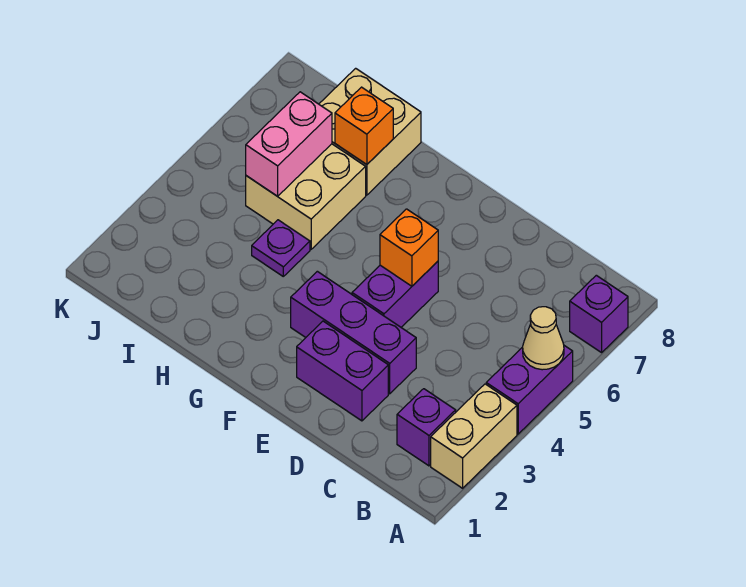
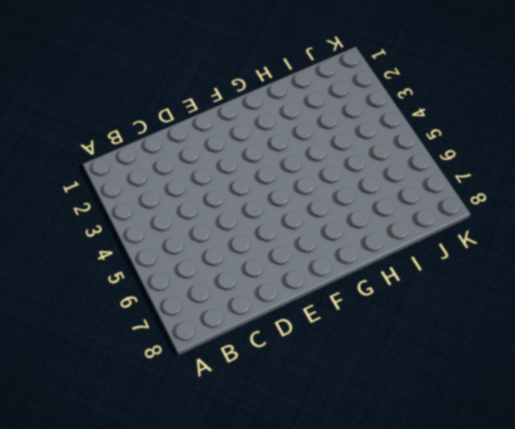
none -> tan 1x2 brick [431,384,517,488]
none -> purple 1x2 brick [486,346,573,434]
none -> purple 1x1 brick [570,275,628,353]

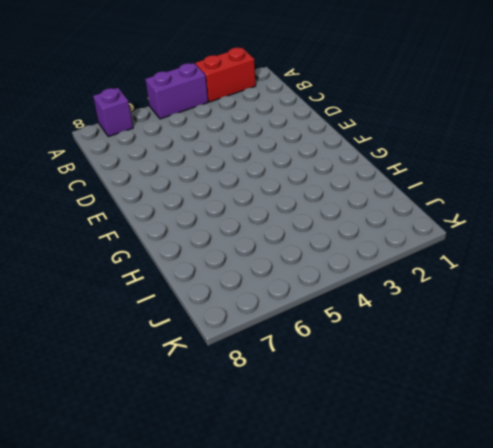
red 1x2 brick [195,48,256,102] -> tan 1x2 brick [431,384,517,488]
none -> purple 1x1 brick [397,389,456,466]
none -> purple 1x2 brick [297,321,388,421]
none -> purple 1x3 brick [291,271,416,394]

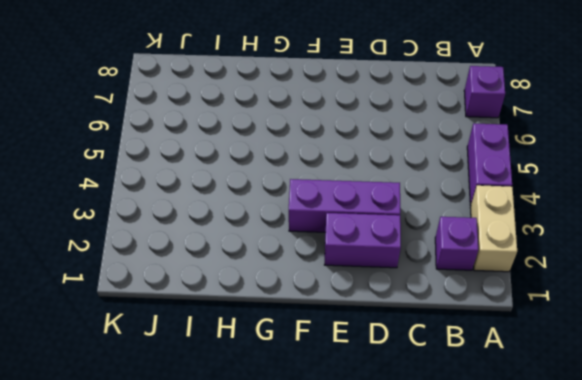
none -> purple 1x2 brick [352,261,438,327]
none -> purple 1x1 plate [252,220,310,276]
none -> tan 2x2 brick [246,144,366,249]

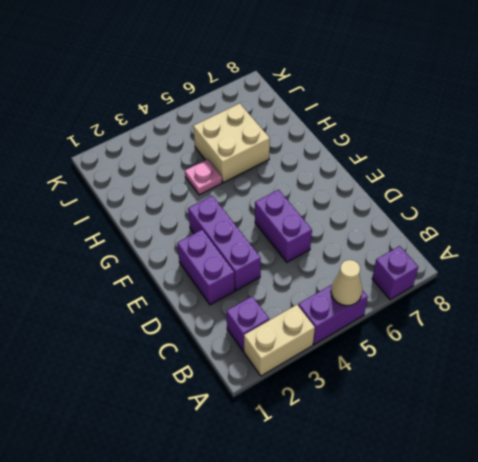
purple 1x2 brick [255,190,312,262] -> purple 1x2 brick turned to [352,261,438,327]
pink 1x1 plate [185,159,222,195] -> purple 1x1 plate [252,220,310,276]
none -> tan 2x2 brick [319,68,421,195]
none -> orange 1x1 brick [380,209,438,286]
none -> orange 1x1 brick [335,87,393,165]

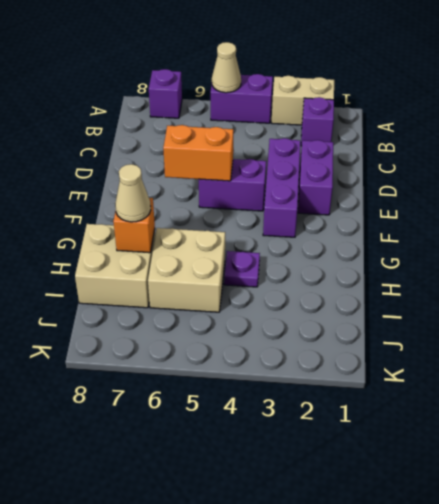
orange 1x2 brick [163,125,233,181] -> orange 1x1 brick [380,209,438,286]
tan 1x1 cone [115,164,151,222] -> none
none -> pink 1x2 brick [246,92,332,196]

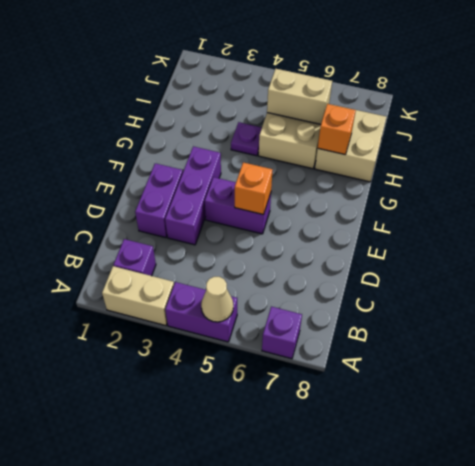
tan 1x2 brick [267,69,332,124] -> pink 1x2 brick [246,92,332,196]

